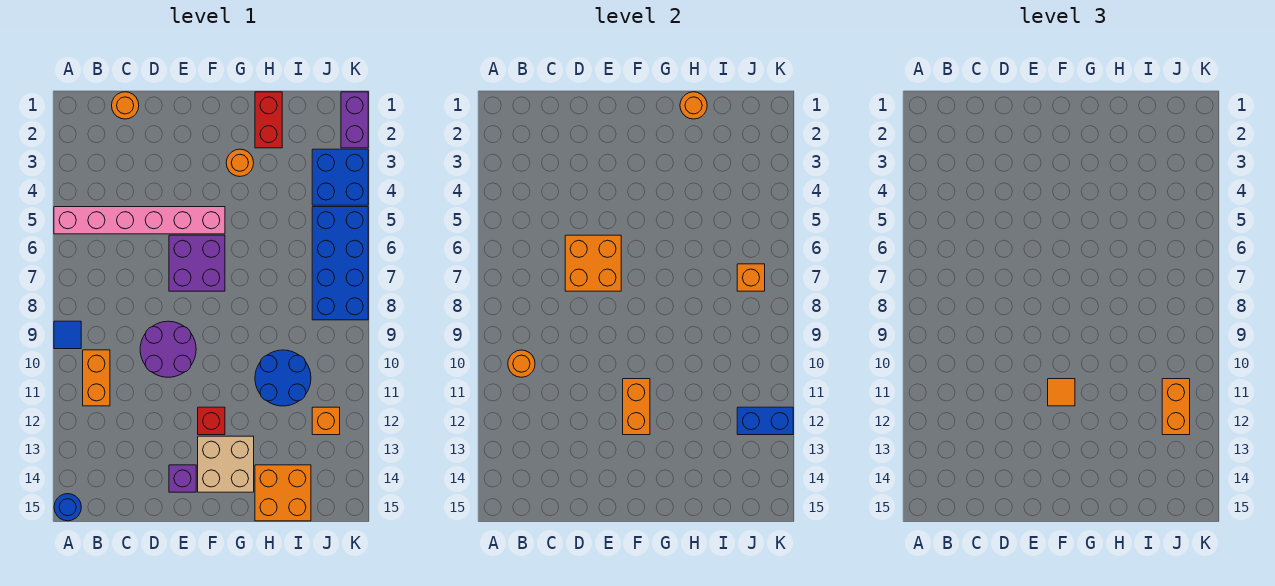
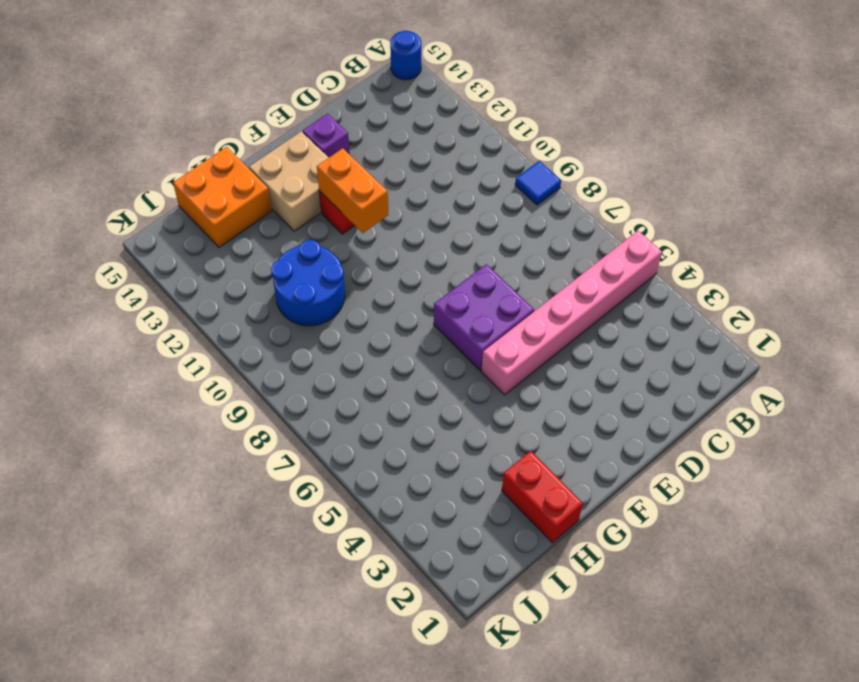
none -> orange 1x2 brick [83,350,110,406]
none -> orange 1x1 round brick [112,92,139,119]
none -> purple 2x2 round brick [140,321,196,377]

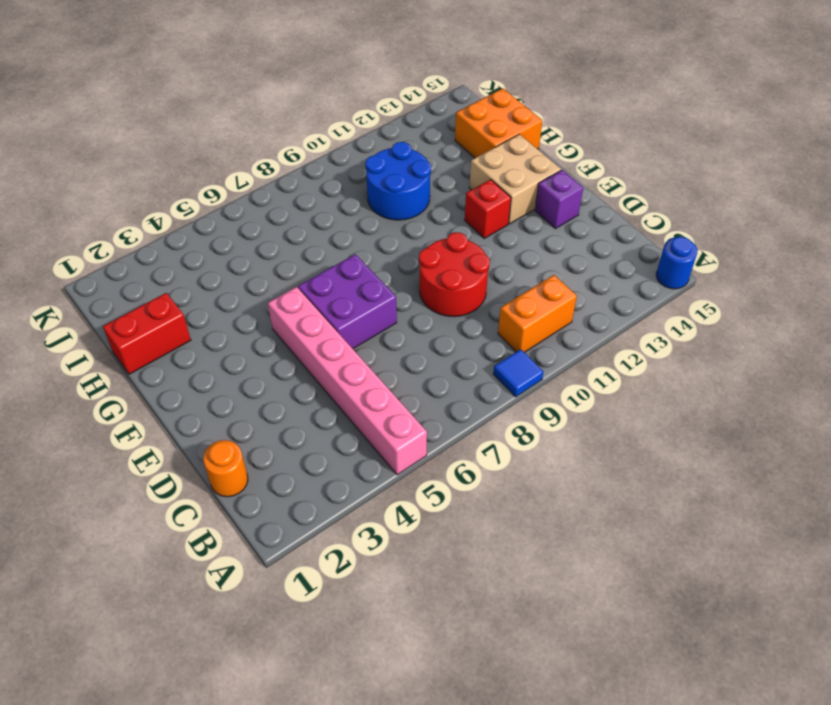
red 2x2 round brick [419,232,490,317] -> purple 2x2 round brick [140,321,196,377]
none -> orange 1x1 round brick [226,149,254,176]
none -> blue 2x2 brick [312,149,368,205]
none -> blue 2x4 brick [312,207,368,320]

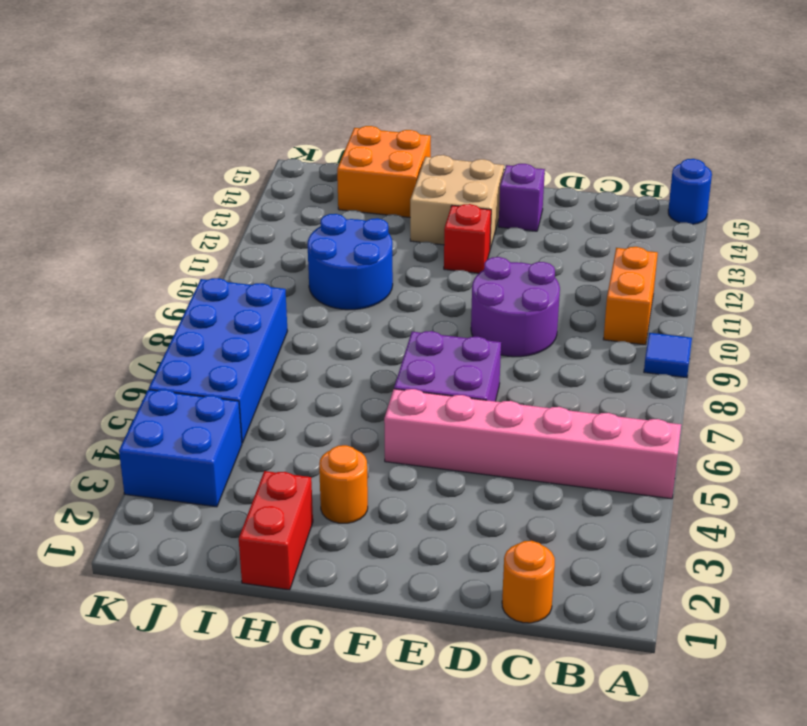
none -> orange 1x1 brick [312,407,340,435]
none -> purple 1x2 brick [341,92,368,148]
none -> orange 1x1 round brick [508,350,535,377]

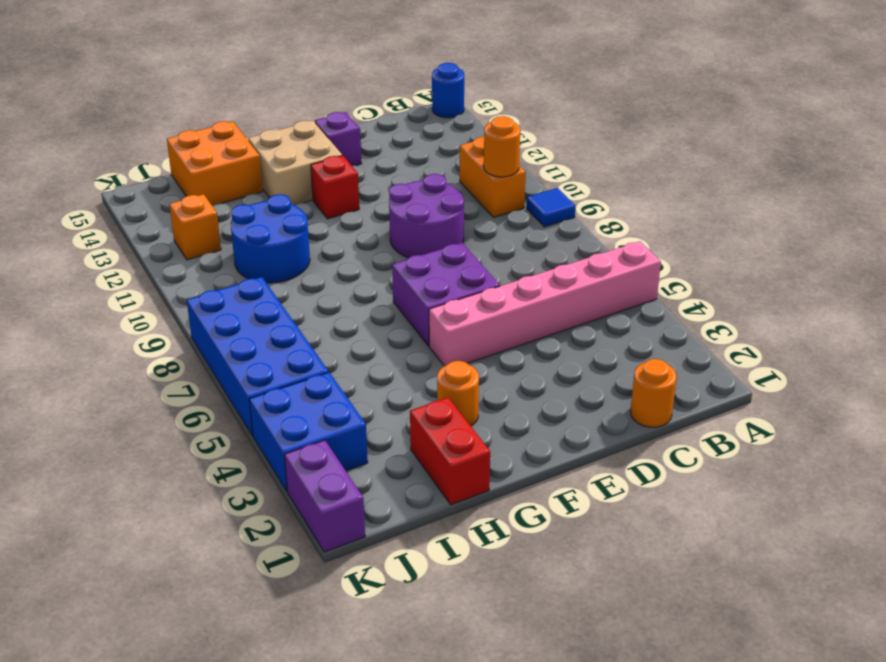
none -> orange 2x2 brick [565,235,621,291]
none -> orange 1x2 brick [623,379,650,435]
none -> orange 1x1 round brick [680,92,707,119]

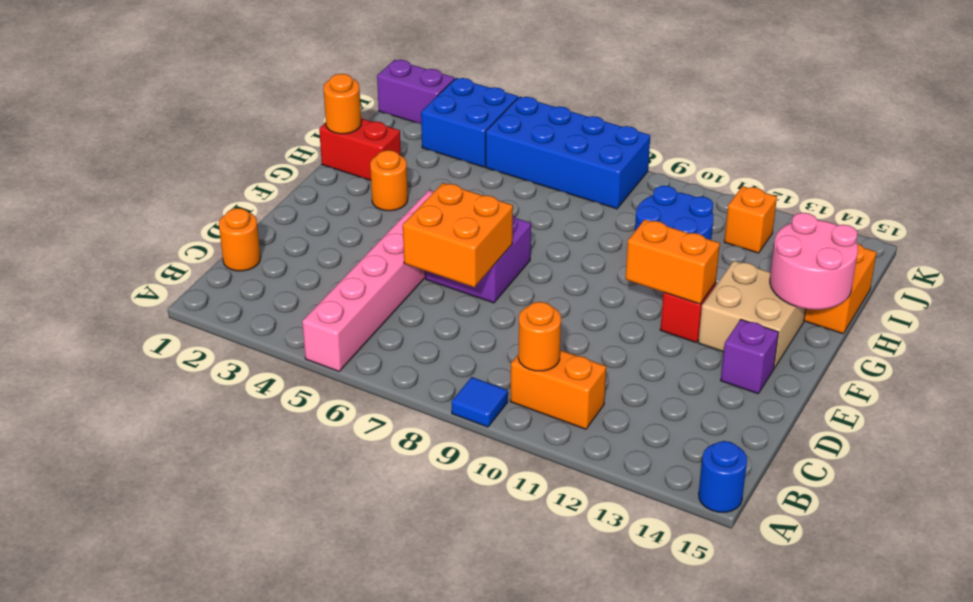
pink 2x2 round brick [770,213,858,310] -> none
none -> purple 2x2 round brick [140,321,196,377]
none -> orange 1x1 brick [737,264,765,291]
none -> blue 1x2 brick [737,407,793,435]

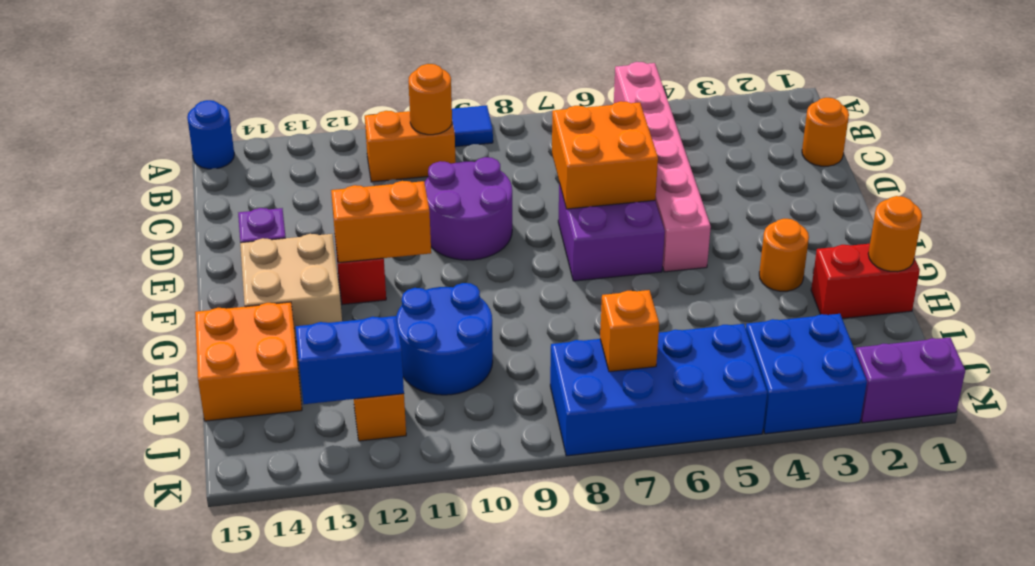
blue 1x2 brick [296,316,404,404] -> blue 1x2 brick turned to [737,407,793,435]
none -> orange 1x1 tile [1048,379,1075,406]
none -> orange 1x2 brick [1162,379,1190,435]

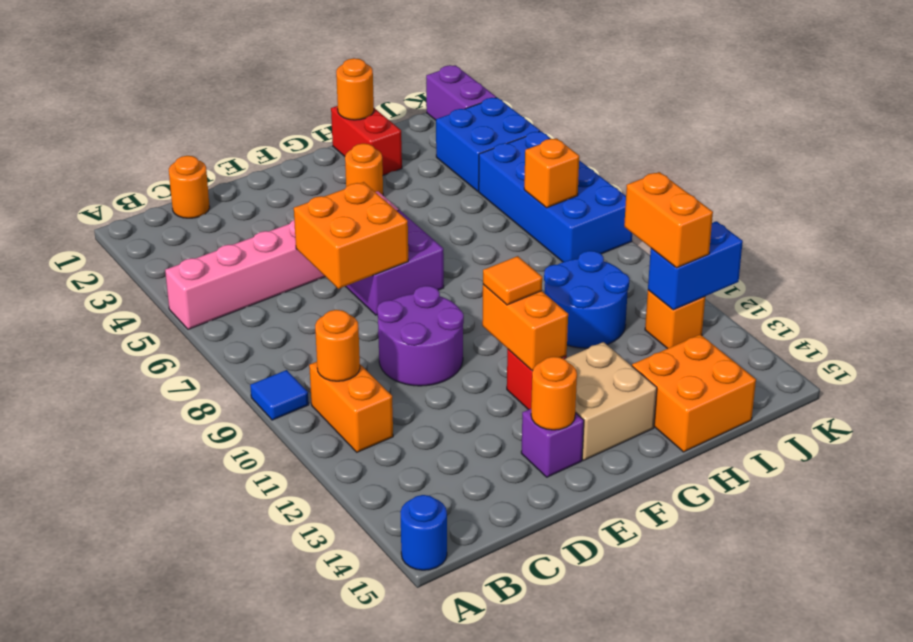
orange 1x1 round brick [531,357,577,430] -> none

